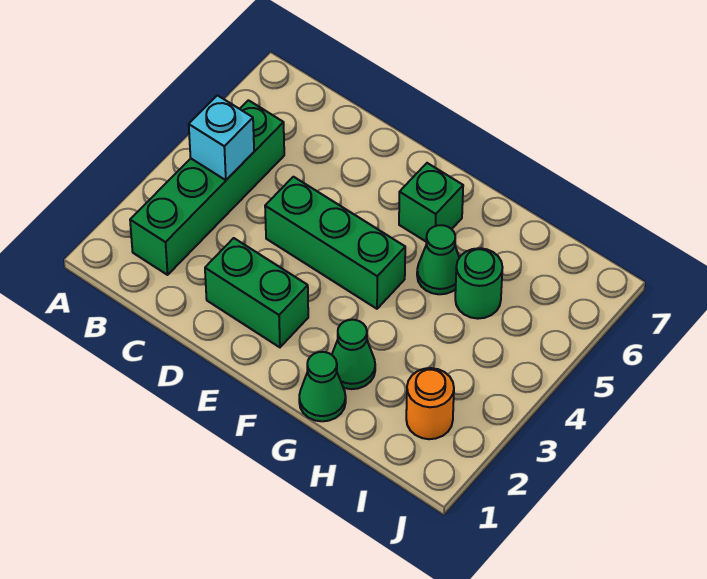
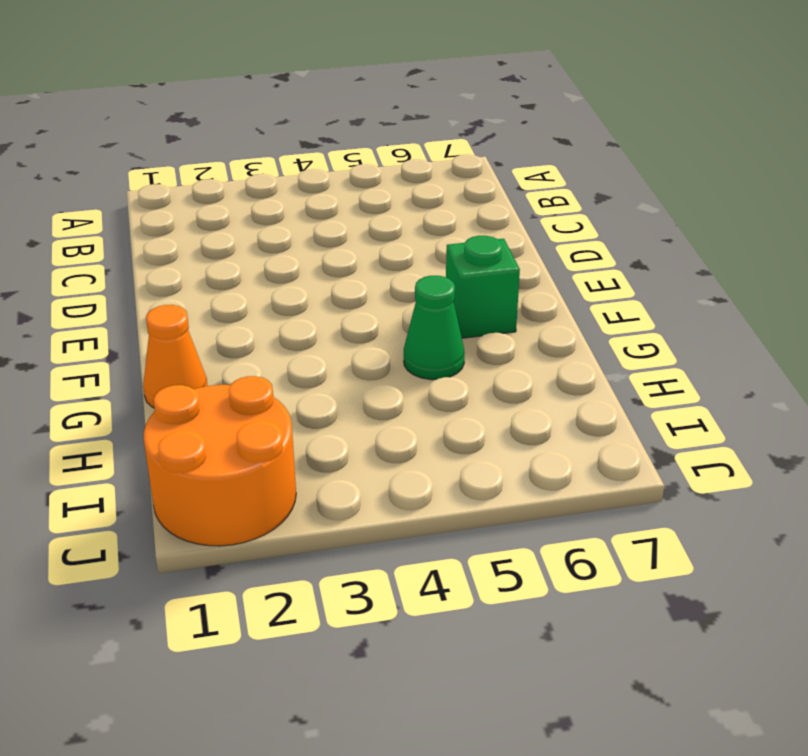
orange 1x1 cone [143,305,208,408] -> green 1x1 cone [299,352,346,421]
orange 2x2 round brick [143,376,296,546] -> orange 1x1 round brick [406,368,454,439]
none -> green 1x4 brick [130,100,284,275]
none -> green 1x2 brick [205,238,308,347]

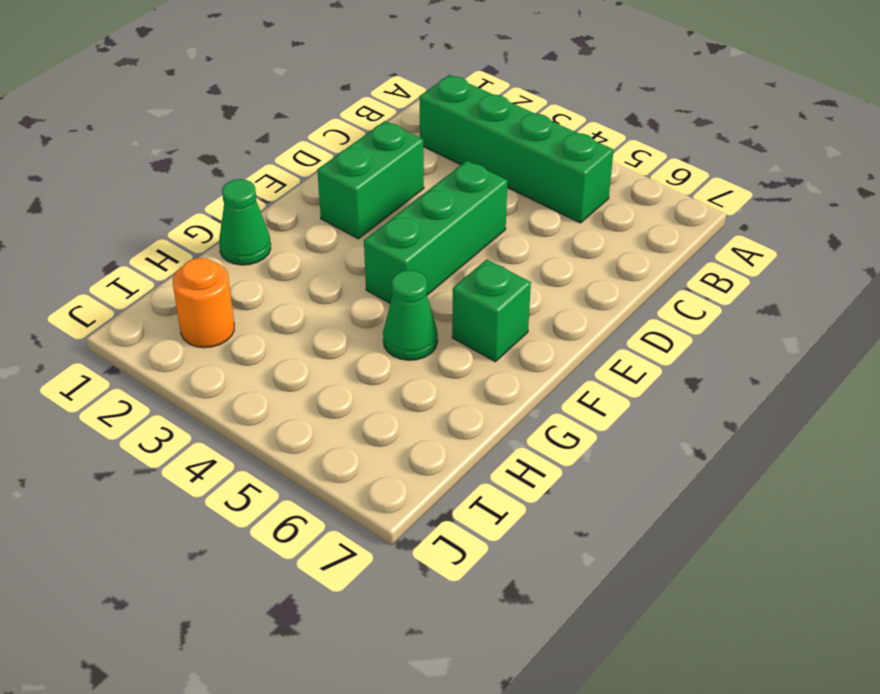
none -> green 1x1 cone [332,320,375,389]
none -> green 1x1 round brick [455,248,503,319]

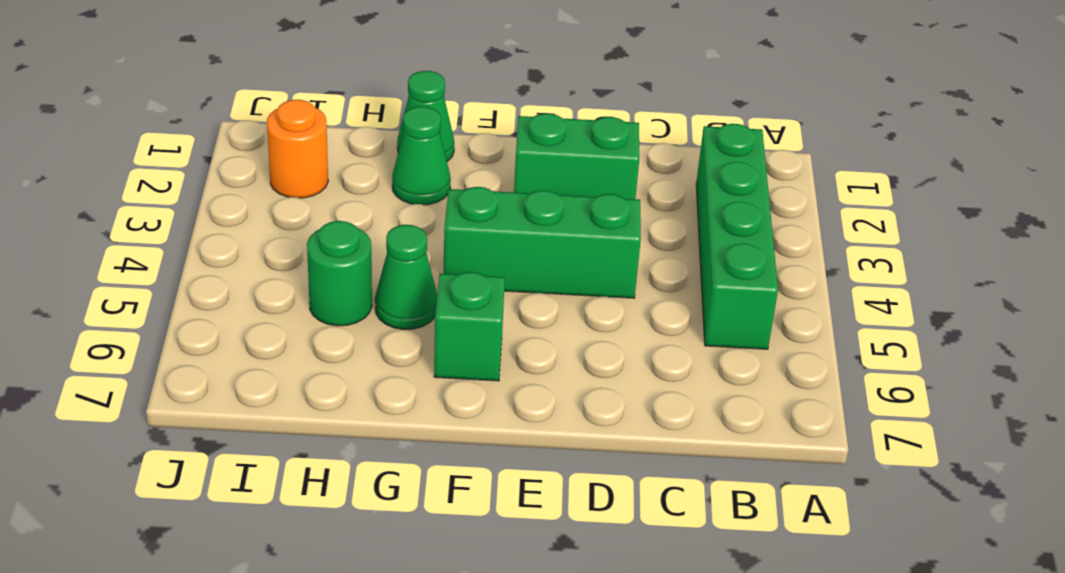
none -> cyan 1x1 brick [189,95,254,180]

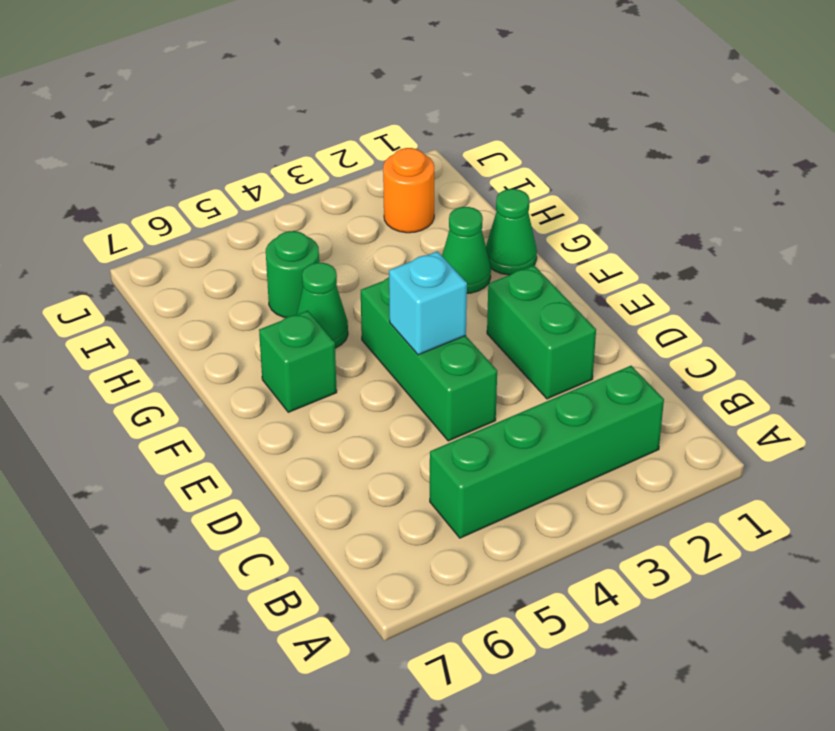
cyan 1x1 brick [389,251,467,355] -> cyan 1x1 brick moved to [189,95,254,180]

